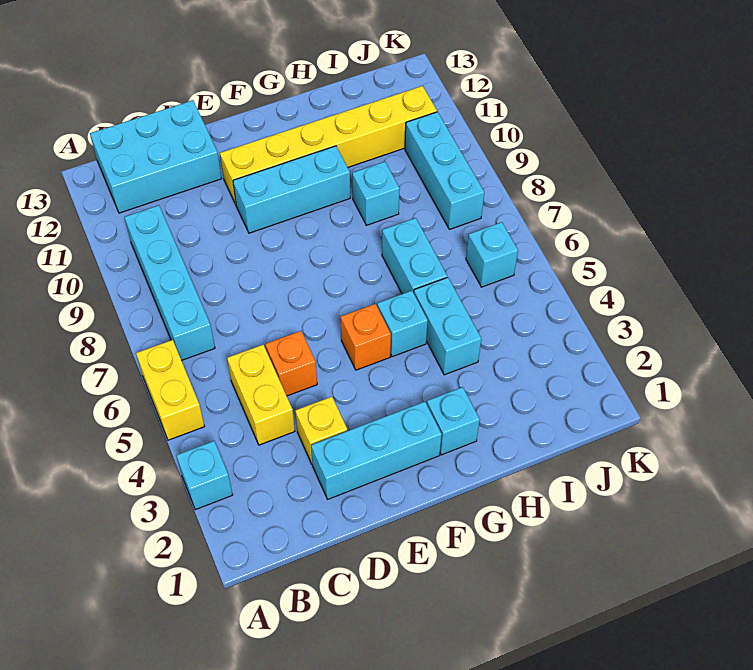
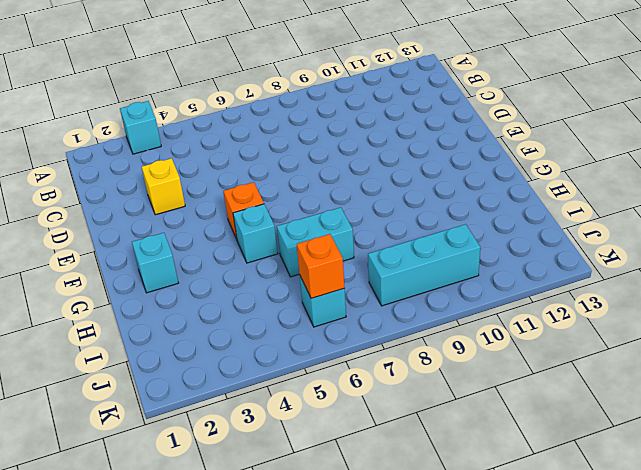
orange 1x1 brick [297,234,344,298] -> orange 1x1 brick moved to [265,331,317,396]
none -> yellow 1x2 brick [136,340,204,440]
none -> cyan 1x4 brick [124,205,215,360]
none -> cyan 2x3 brick [90,100,222,213]

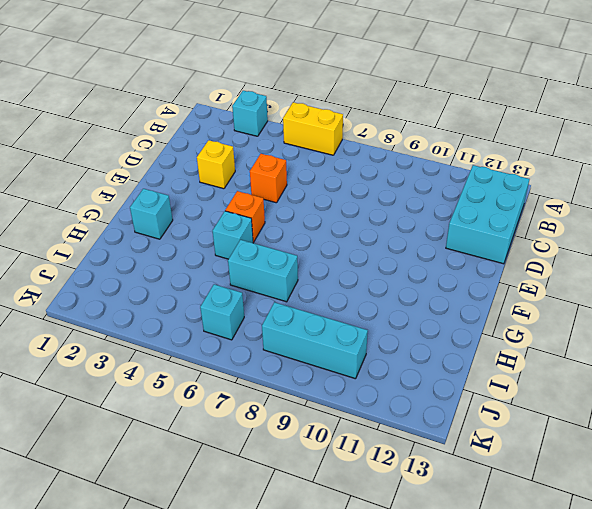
none -> cyan 1x4 brick [124,205,215,360]
none -> yellow 1x2 brick [227,345,295,445]
none -> cyan 1x3 brick [311,402,442,499]

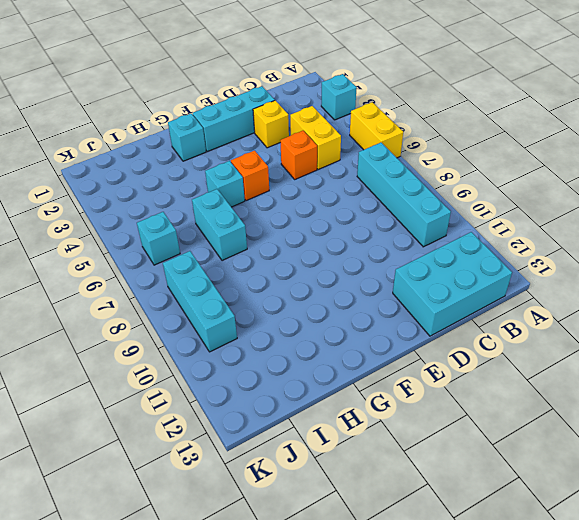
none -> cyan 1x3 brick [233,146,350,233]
none -> yellow 1x6 brick [220,86,437,204]
none -> cyan 1x2 brick [414,277,481,375]

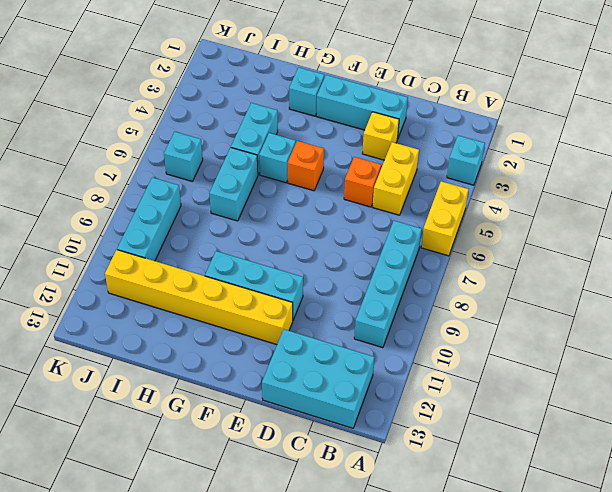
none -> cyan 1x1 brick [352,162,400,225]

